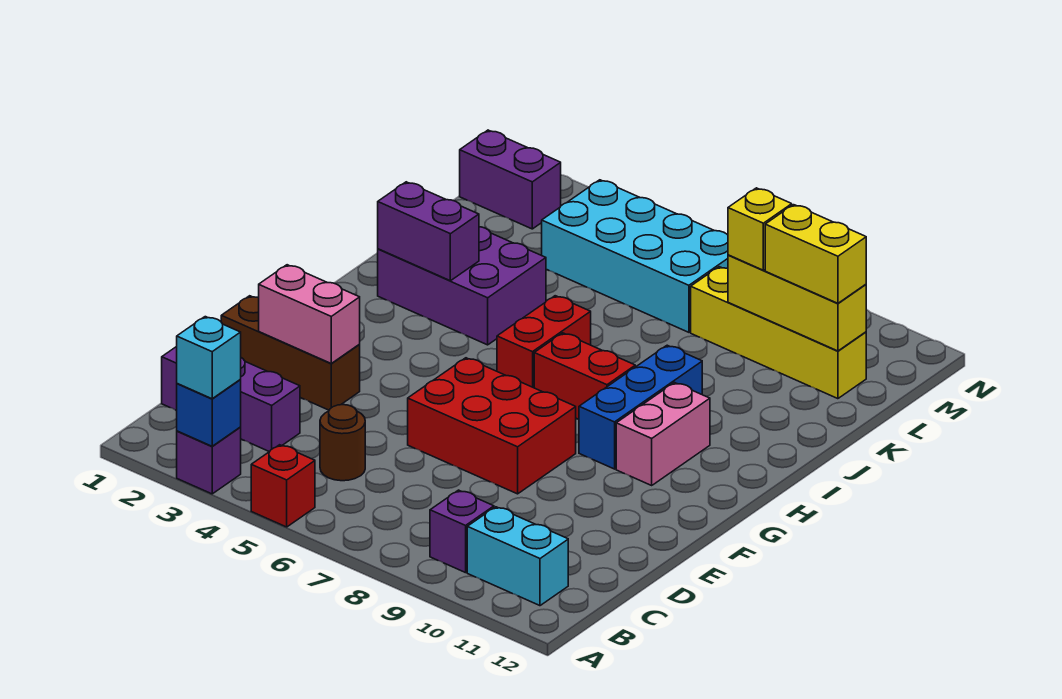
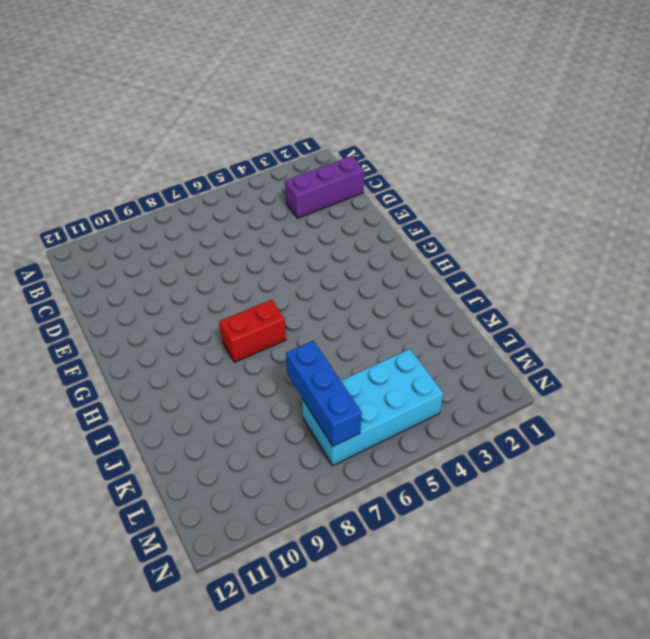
blue 1x3 brick [286,341,362,446] -> blue 1x3 brick moved to [579,345,702,469]
none -> purple 1x1 brick [177,428,241,494]
none -> red 1x1 brick [251,445,315,527]
none -> purple 1x1 brick [430,490,494,573]

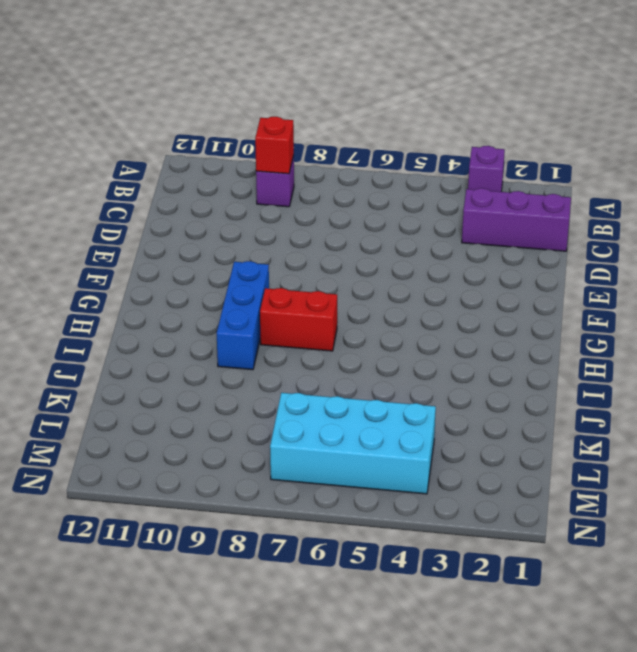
red 1x1 brick [255,117,294,174] -> red 1x1 brick moved to [251,445,315,527]
none -> cyan 1x2 brick [467,507,568,606]
none -> brown 1x1 round brick [320,405,365,481]
none -> brown 1x3 brick [221,296,360,410]

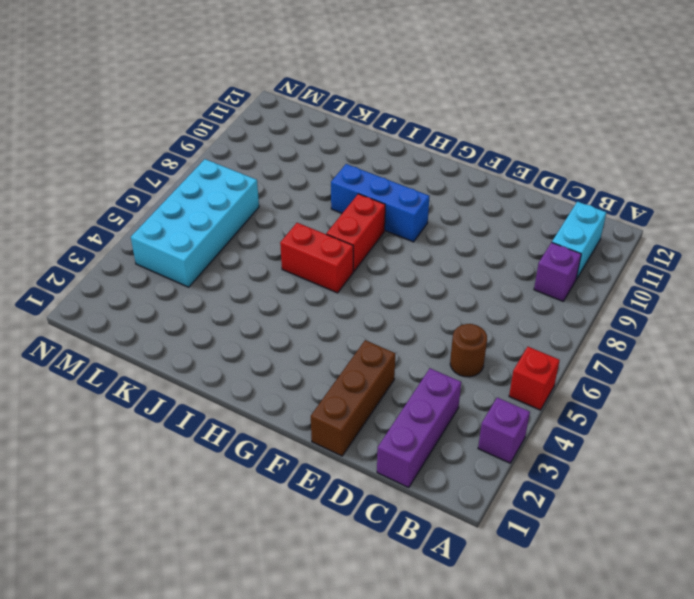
none -> red 2x3 brick [408,358,576,494]
none -> pink 1x2 brick [616,383,710,485]
none -> purple 2x3 brick [378,227,546,345]

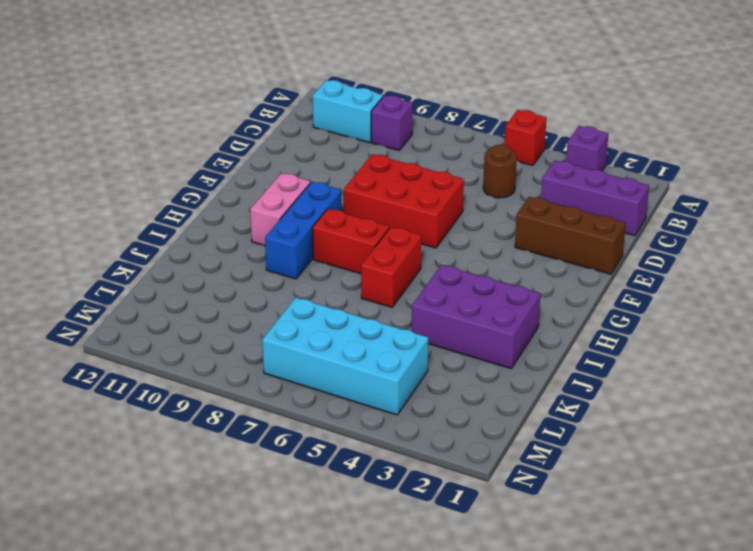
none -> yellow 1x4 brick [691,267,866,399]
none -> purple 1x2 brick [460,130,561,229]
none -> blue 1x1 brick [177,380,241,446]

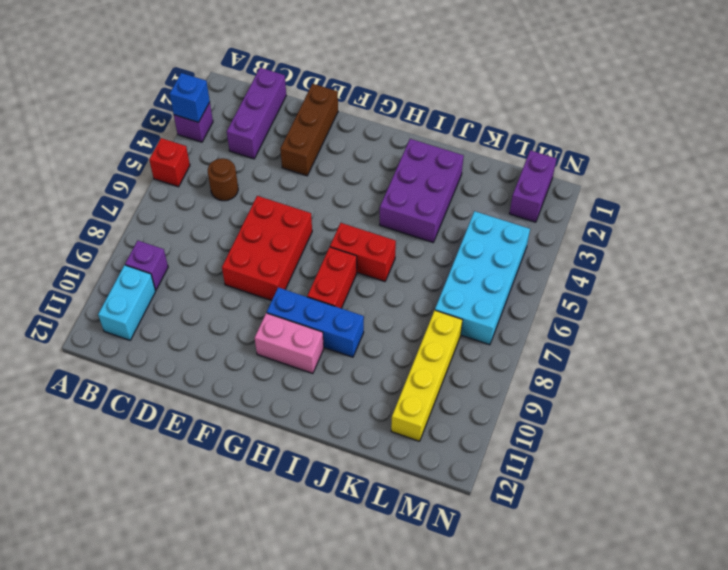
none -> pink 1x2 brick [259,265,360,363]
none -> purple 1x2 brick [378,182,479,281]
none -> yellow 1x3 brick [728,255,866,351]

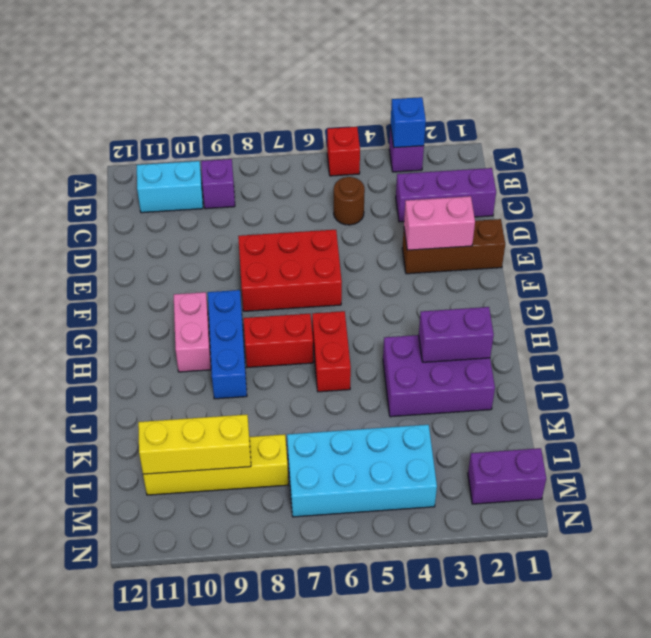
none -> cyan 1x1 brick [177,317,241,399]
none -> yellow 1x1 brick [728,188,792,270]
none -> yellow 1x2 brick [765,205,866,304]

